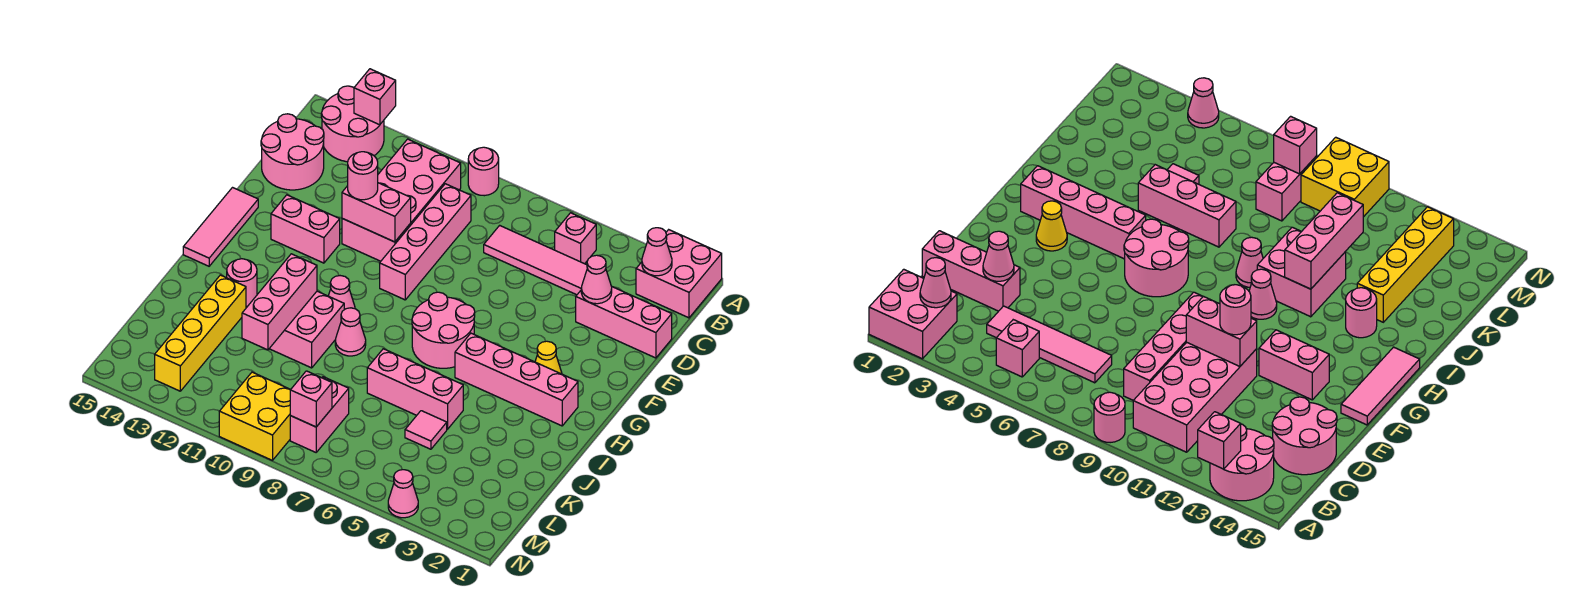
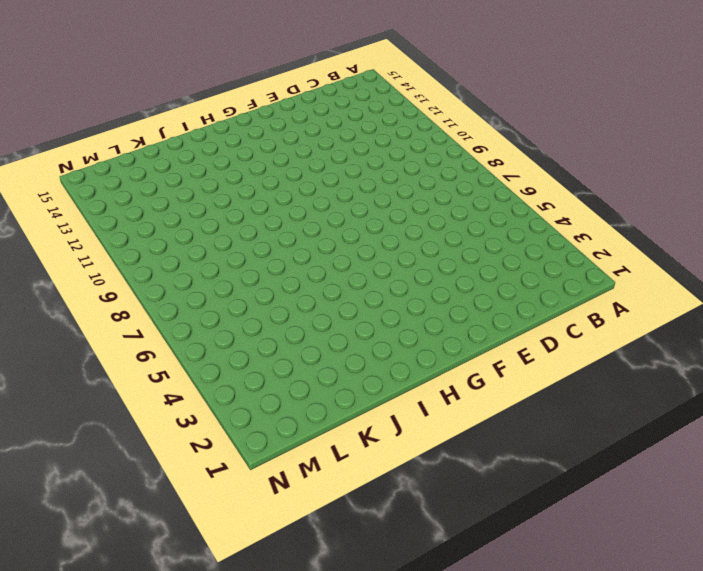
none -> pink 2x2 brick [636,230,722,318]
none -> pink 1x1 round brick [468,147,499,196]
none -> pink 2x2 round brick [321,86,384,162]
none -> pink 1x1 brick [555,213,596,264]

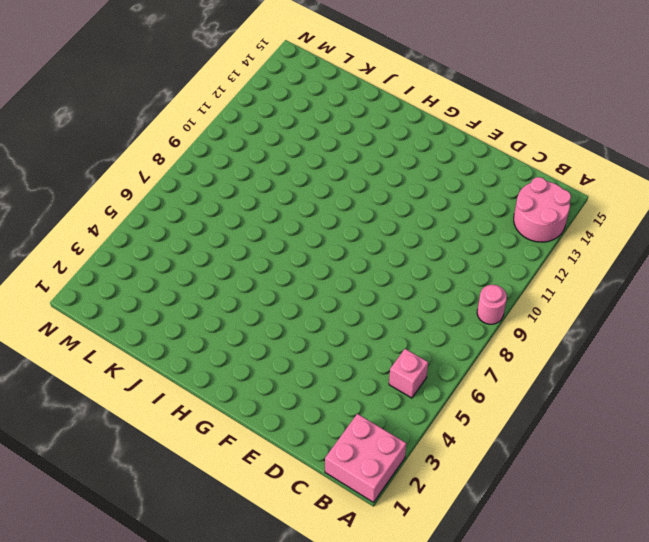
none -> pink 2x4 brick [342,139,461,261]
none -> pink 1x4 tile [484,225,587,295]
none -> pink 1x4 brick [380,184,471,300]
none -> pink 2x2 round brick [261,114,324,190]

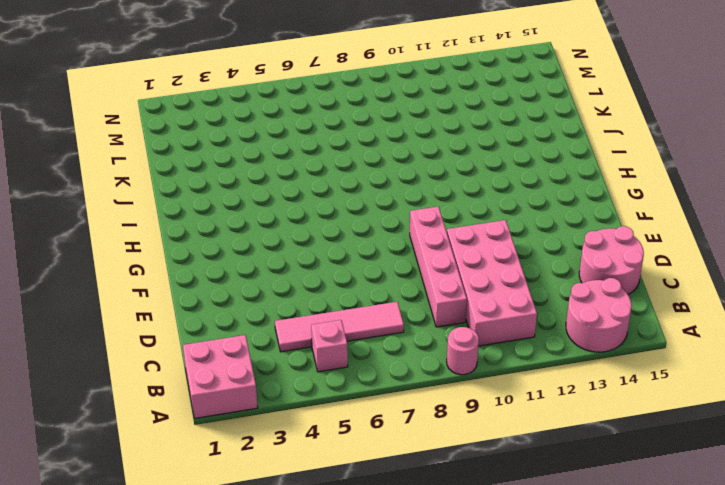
none -> pink 1x3 brick [576,287,672,358]
none -> pink 1x2 brick [271,195,340,263]
none -> pink 1x3 tile [183,188,258,266]
none -> yellow 1x1 cone [535,341,562,374]

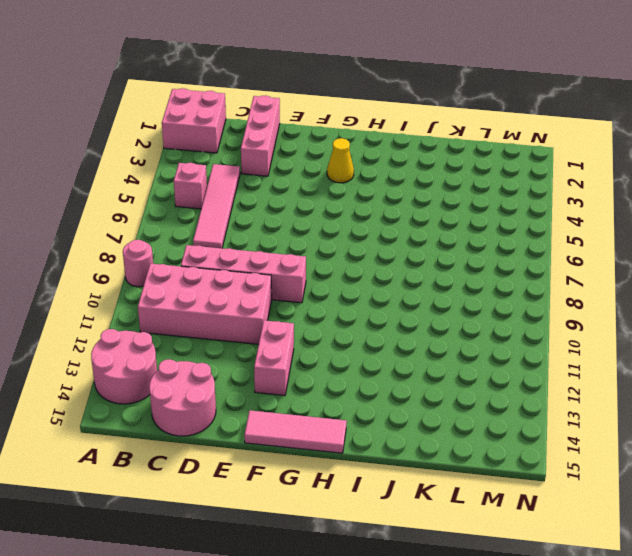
none -> pink 2x2 round brick [412,292,475,368]
none -> pink 1x4 brick [455,333,578,426]
none -> pink 1x1 cone [328,276,355,310]
none -> pink 1x1 cone [335,308,366,356]

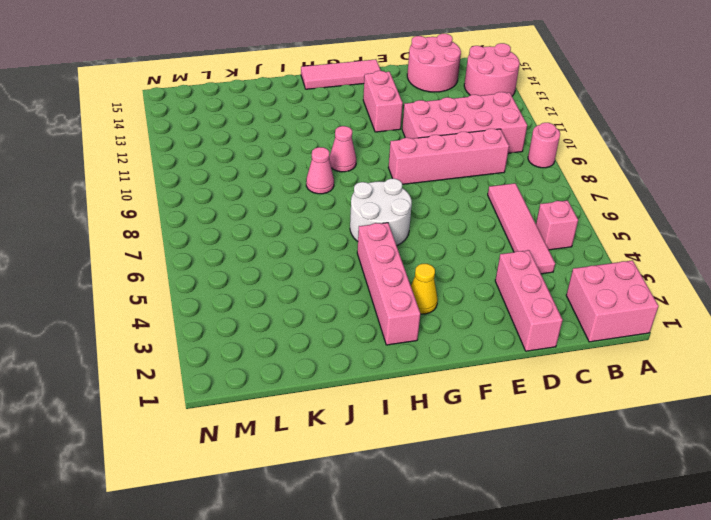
white 2x2 round brick [350,179,412,246] -> pink 2x2 round brick [412,292,475,368]
none -> pink 2x2 brick [269,291,344,368]
none -> pink 1x1 round brick [227,259,257,306]
none -> pink 1x3 brick [367,349,463,429]
none -> yellow 1x4 brick [155,275,246,391]

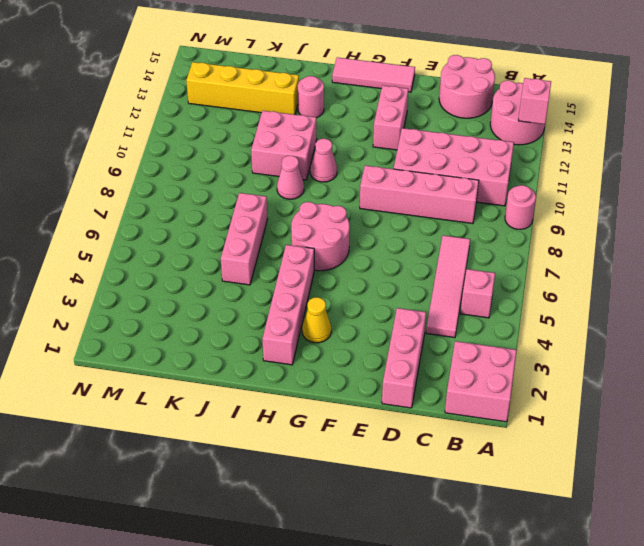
none -> pink 1x1 tile [405,411,447,449]
none -> pink 1x2 brick [290,377,349,452]
none -> yellow 2x2 brick [219,372,291,460]
none -> pink 1x1 cone [388,470,418,518]

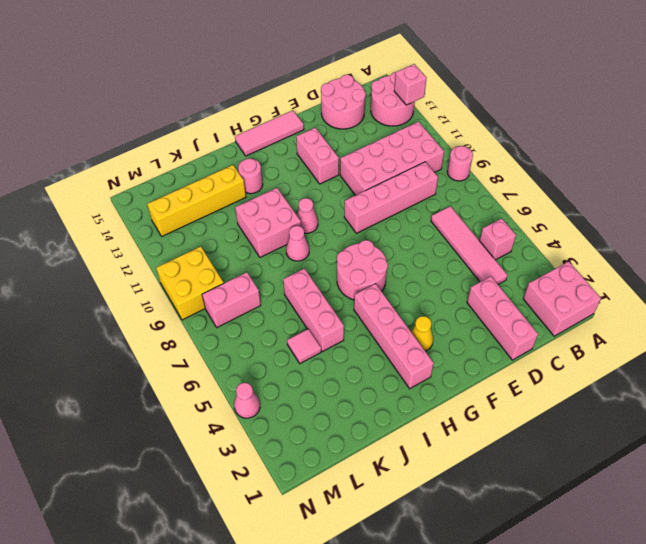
none -> pink 1x1 cone [642,228,672,276]
none -> pink 1x1 cone [581,255,612,304]
none -> pink 1x2 brick [342,183,411,242]
none -> pink 1x3 brick [242,254,317,350]

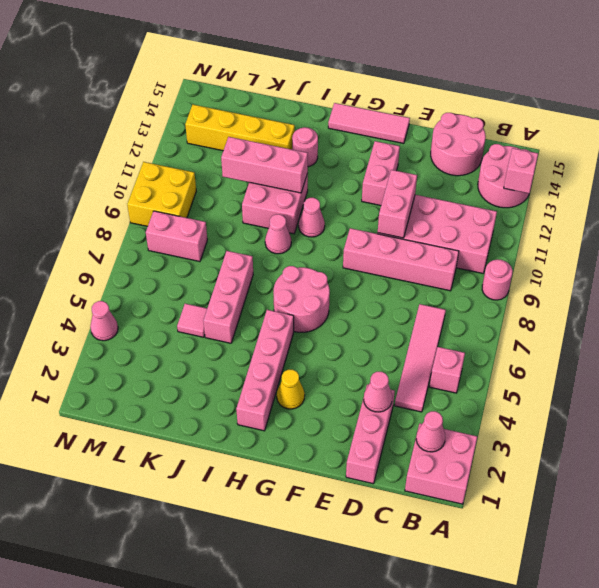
none -> pink 1x1 brick [290,371,332,427]
none -> pink 1x1 round brick [348,152,378,200]

